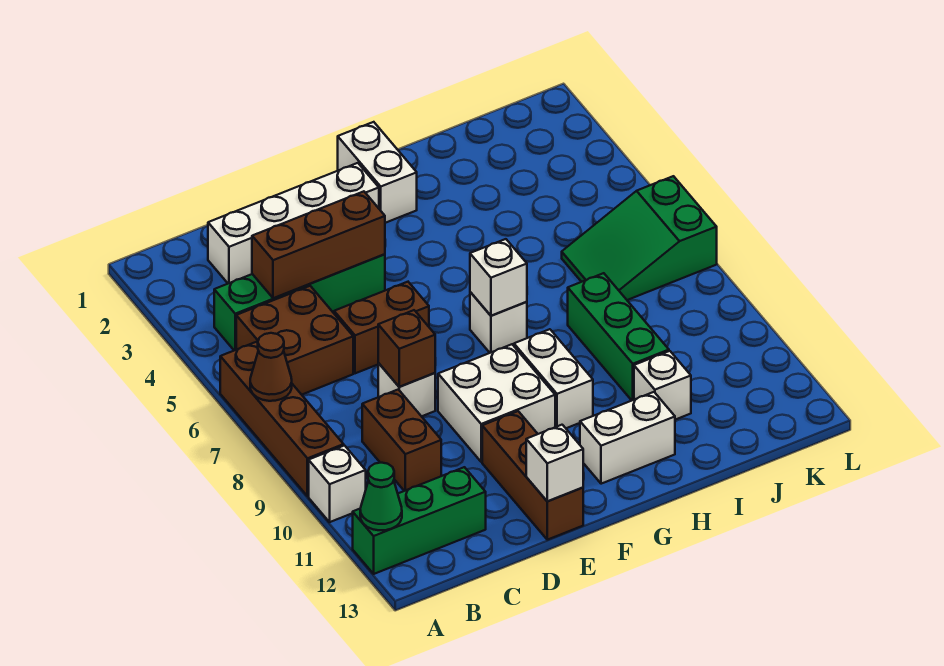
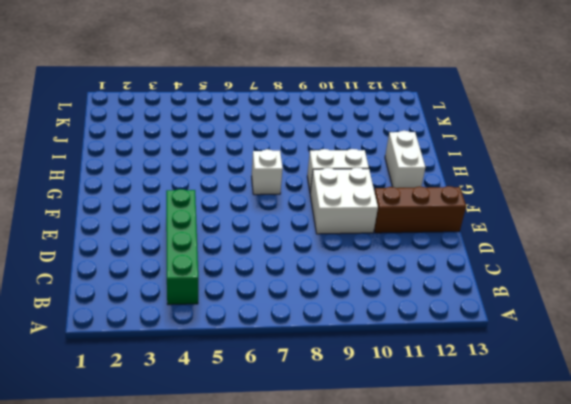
none -> brown 1x4 brick [220,342,344,496]
none -> white 1x1 brick [309,446,366,522]
none -> green 1x3 brick [353,467,486,574]

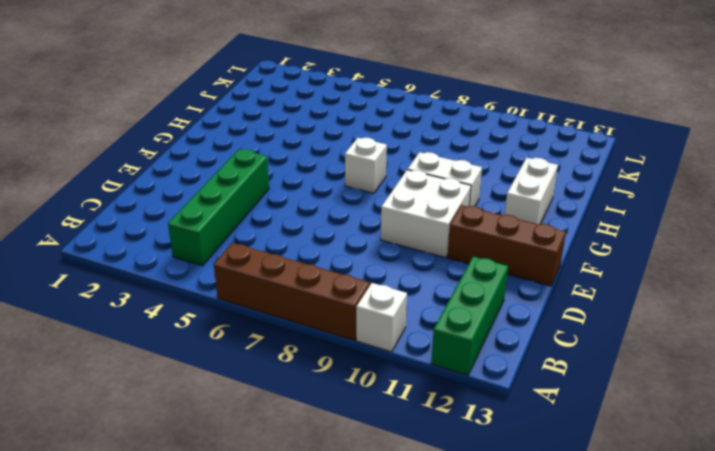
none -> brown 2x2 brick [236,286,353,395]
none -> white 1x4 brick [208,163,379,283]
none -> brown 1x2 brick [362,389,441,491]

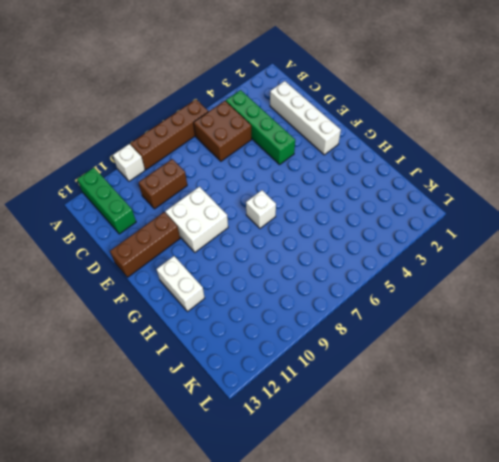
none -> brown 1x2 brick [334,282,429,373]
none -> white 1x1 brick [378,363,435,416]
none -> white 1x2 brick [338,122,417,223]

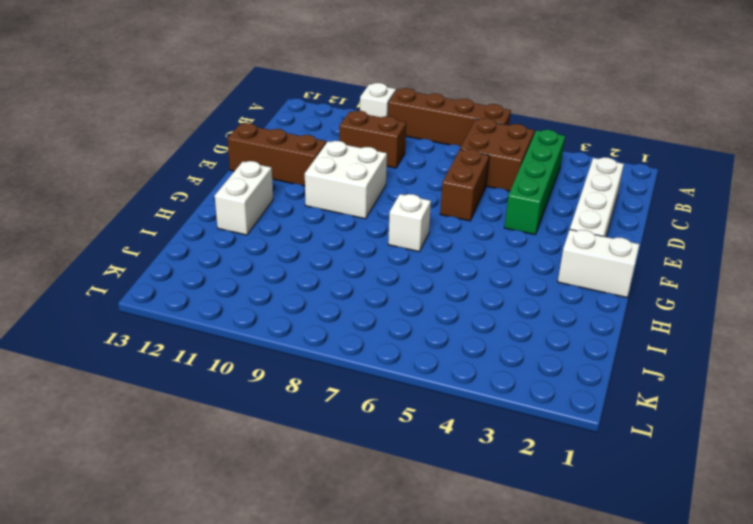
none -> green 1x3 brick [353,467,486,574]
none -> white 1x1 brick [378,363,435,416]
none -> white 1x2 brick [514,329,593,428]

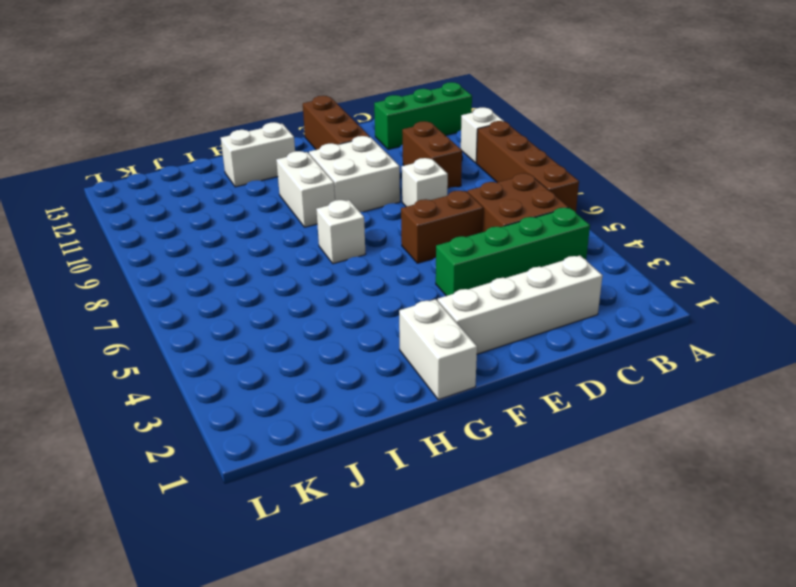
none -> green 1x3 brick [568,273,669,400]
none -> white 1x1 brick [634,351,691,420]
none -> green 2x3 slope [562,176,717,300]

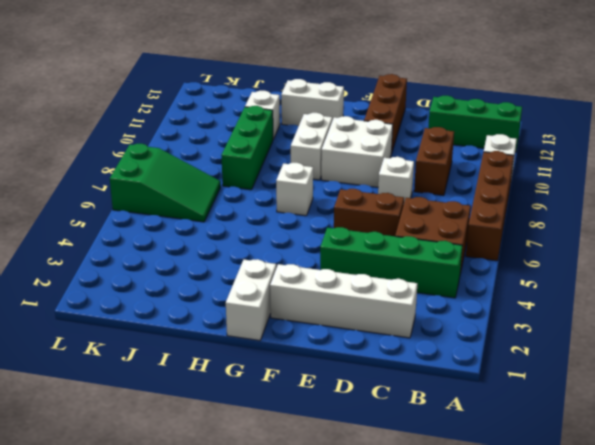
none -> brown 1x1 cone [250,333,292,401]
none -> green 1x1 cone [360,463,402,530]
none -> brown 1x3 brick [252,191,385,298]

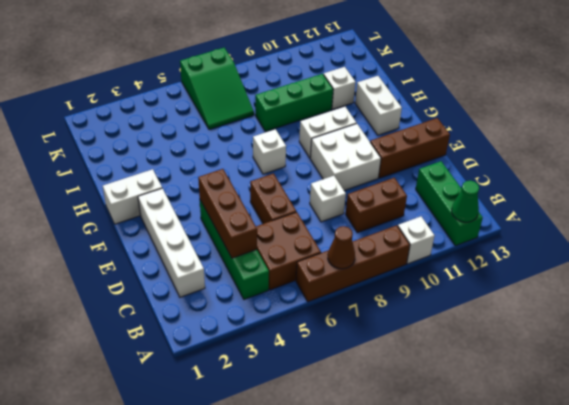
none -> brown 1x1 brick [378,310,435,387]
none -> white 1x1 brick [526,425,583,501]
none -> white 1x1 brick [470,239,527,316]

